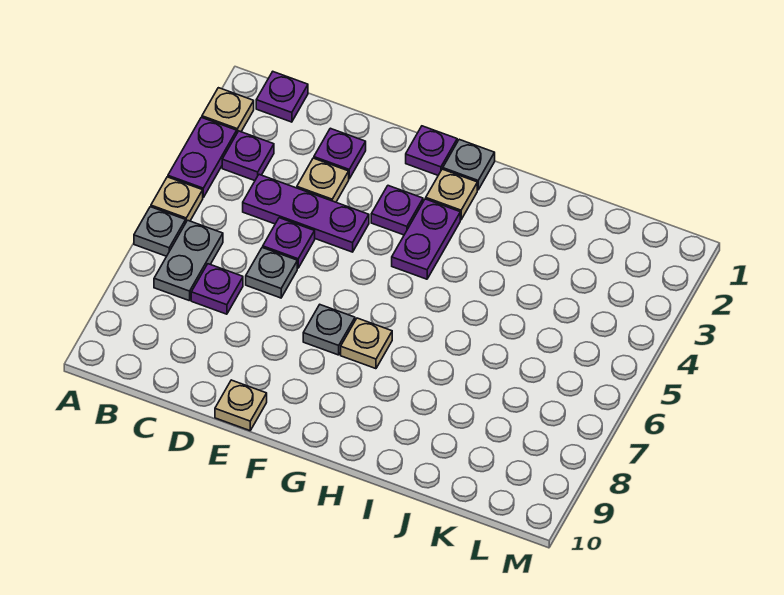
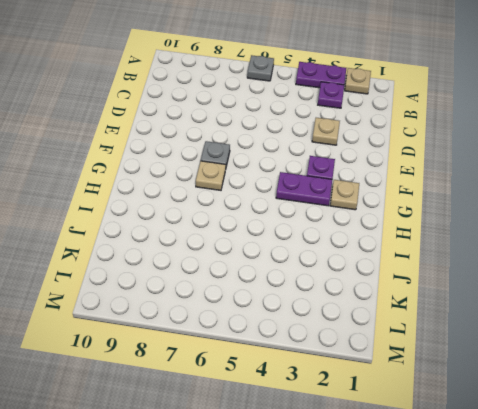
none -> tan 1x1 plate [151,177,203,221]
none -> purple 1x1 plate [256,72,308,122]
none -> grey 1x2 plate [154,220,223,301]

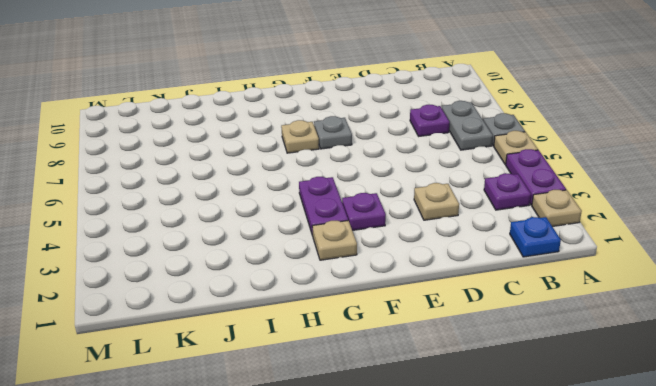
blue 1x1 plate [510,217,561,257] -> purple 1x1 plate [256,72,308,122]
none -> purple 1x3 plate [243,175,369,252]
none -> purple 1x1 plate [314,128,366,179]
none -> purple 1x1 plate [263,218,315,268]

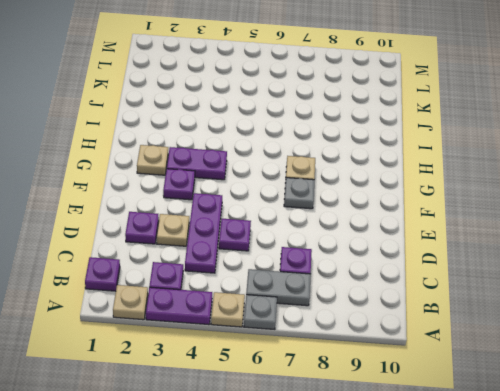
none -> grey 1x1 plate [246,247,297,298]
none -> tan 1x1 plate [215,380,267,431]
none -> purple 1x1 plate [406,126,457,175]

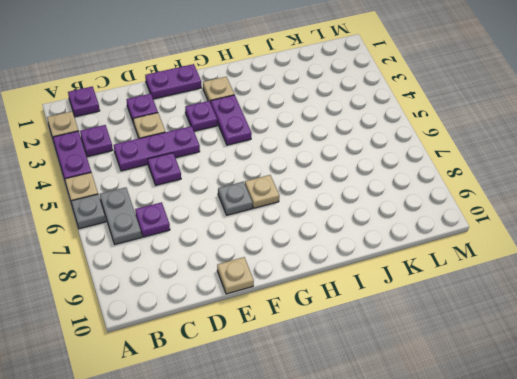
purple 1x2 plate [145,64,201,99] -> purple 1x1 plate [406,126,457,175]
none -> grey 1x1 plate [246,247,297,298]
none -> grey 1x1 plate [443,139,495,190]

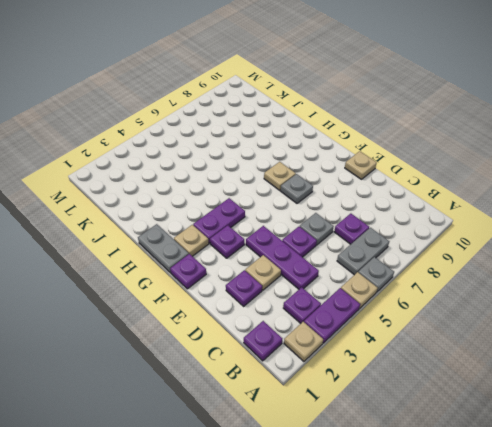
grey 1x2 plate [138,224,189,273] -> grey 1x1 plate [443,139,495,190]

